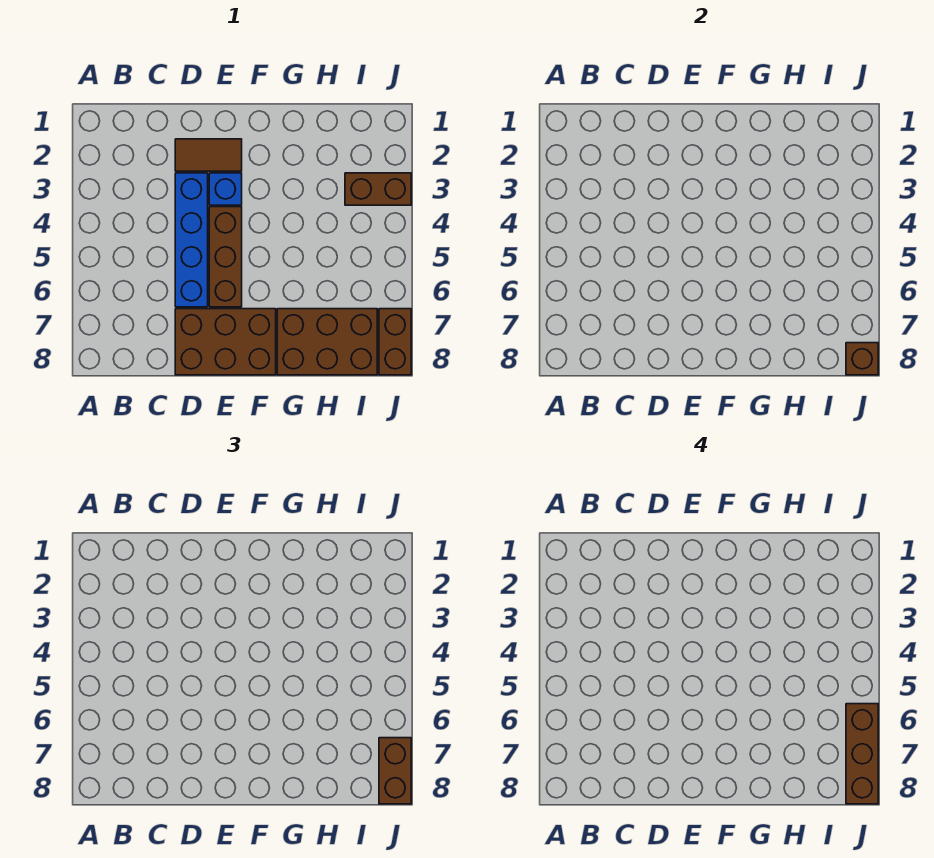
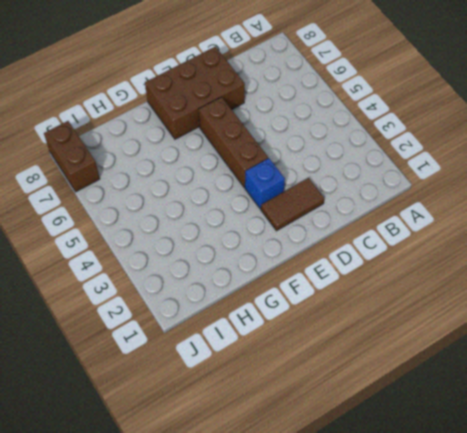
none -> blue 1x4 brick [175,173,208,307]
none -> brown 2x3 brick [277,309,377,375]

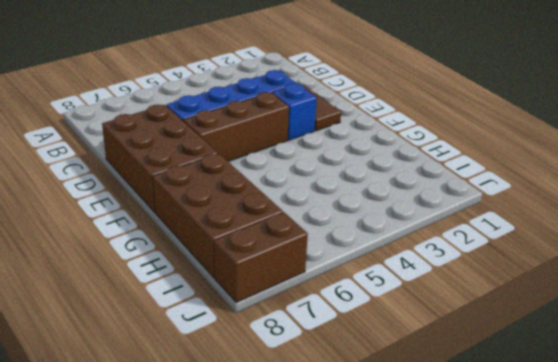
none -> brown 1x2 brick [345,173,411,205]
none -> brown 1x1 brick [846,343,878,375]

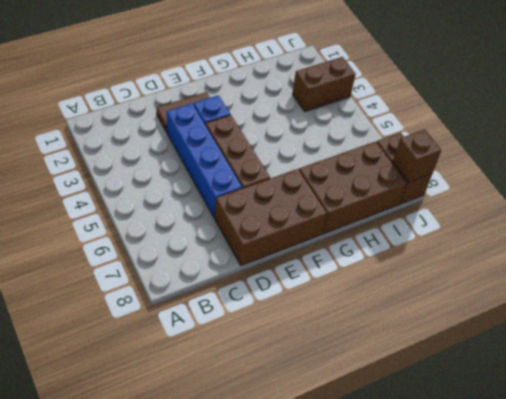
none -> brown 1x2 brick [379,738,411,804]
none -> brown 1x3 brick [846,704,878,804]

